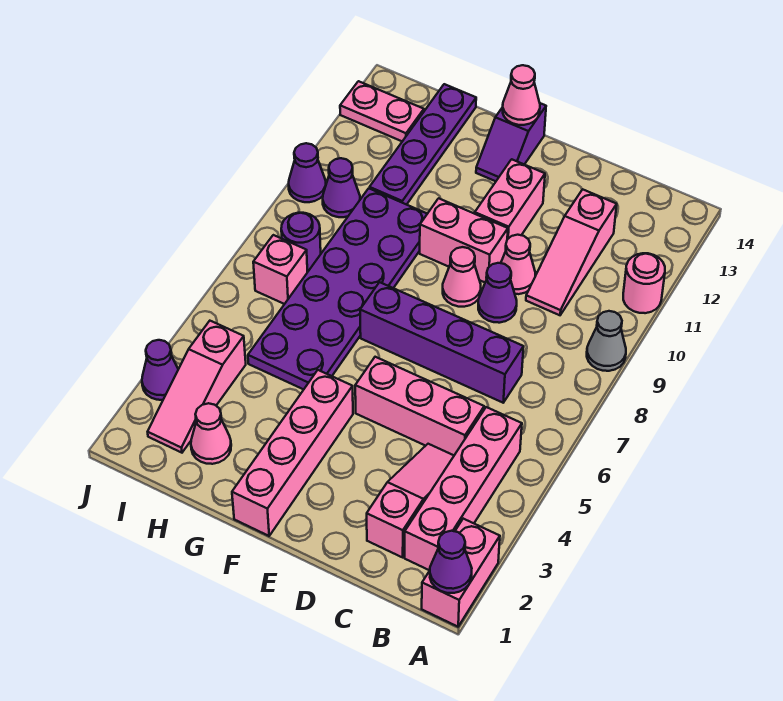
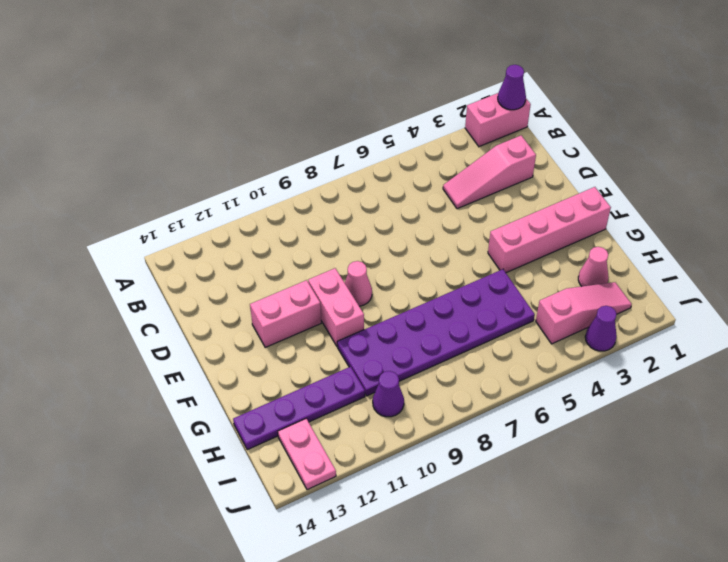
none -> grey 1x1 cone [587,311,626,371]
none -> pink 1x1 round brick [623,253,665,313]
none -> pink 1x4 brick [405,407,522,570]

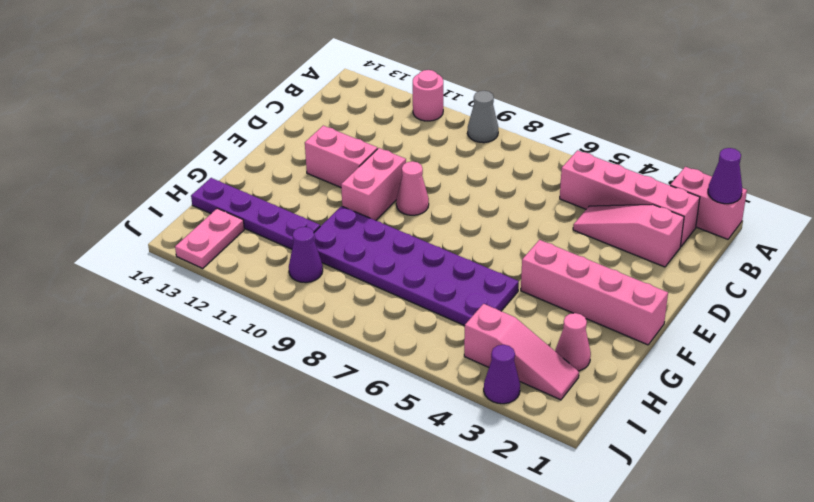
none -> pink 1x3 brick [355,357,484,455]
none -> purple 1x4 brick [360,282,524,403]
none -> pink 1x3 slope [526,189,617,315]

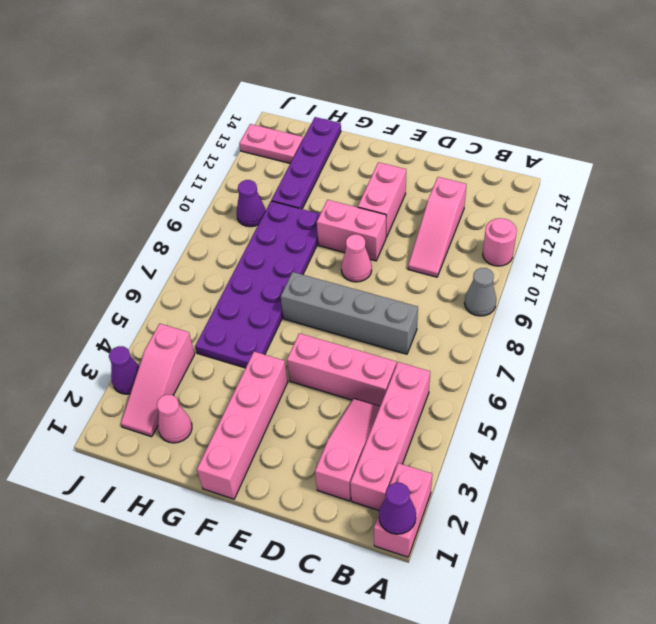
grey 1x4 brick [281,272,418,354] -> purple 1x4 brick [360,282,524,403]
none -> purple 1x1 cone [478,263,517,323]
none -> pink 1x1 cone [501,235,535,294]
none -> purple 1x2 slope [476,103,546,181]

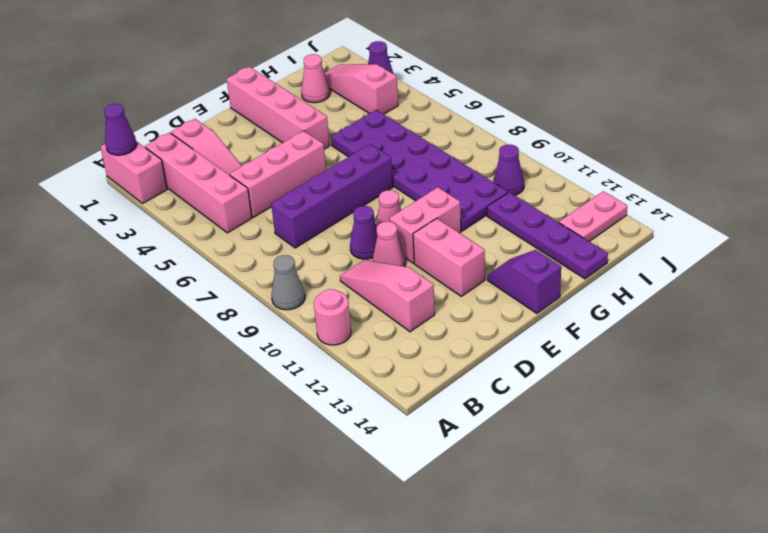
none -> pink 1x1 brick [253,235,307,304]
none -> purple 1x1 round brick [281,213,321,271]
none -> purple 1x1 cone [289,143,326,202]

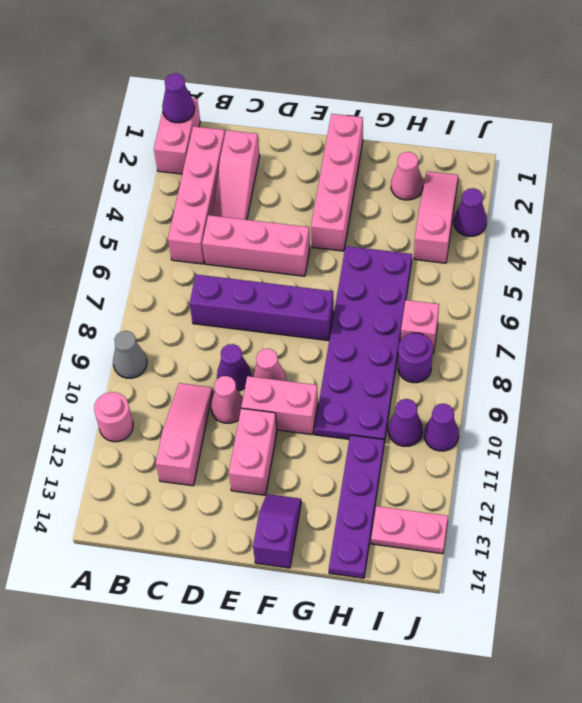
none -> pink 1x1 cone [503,65,540,125]

